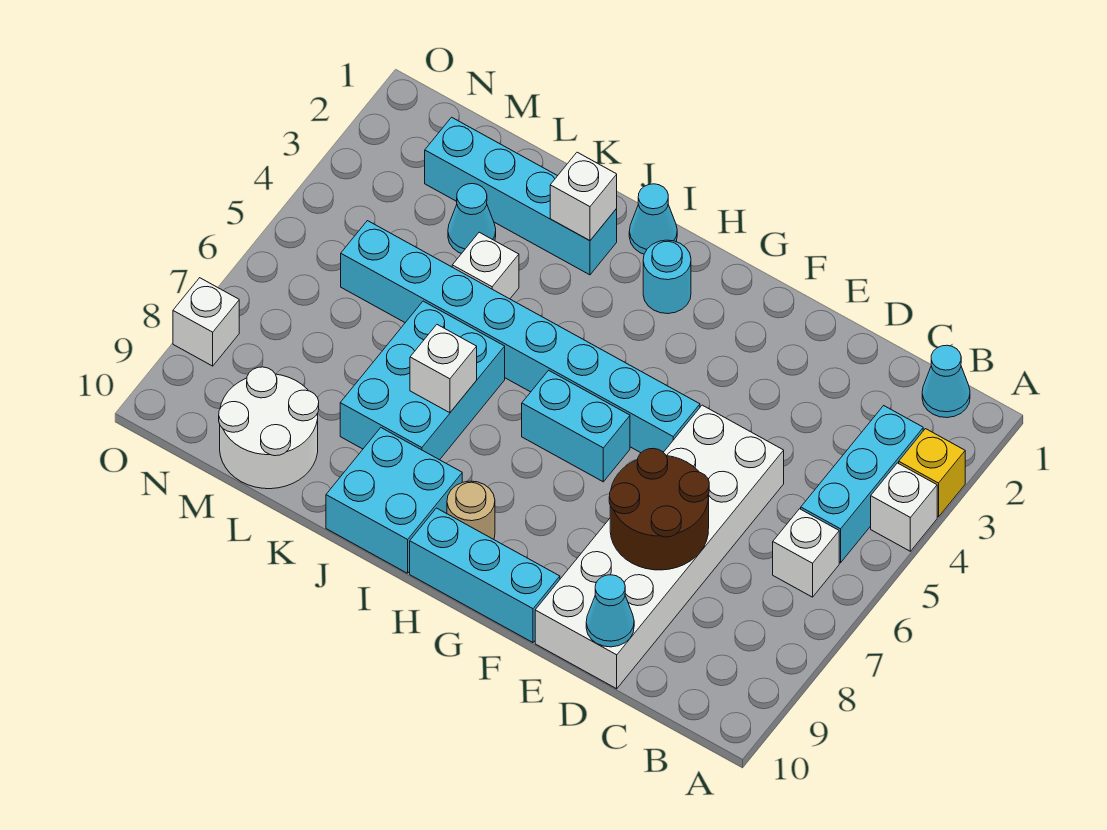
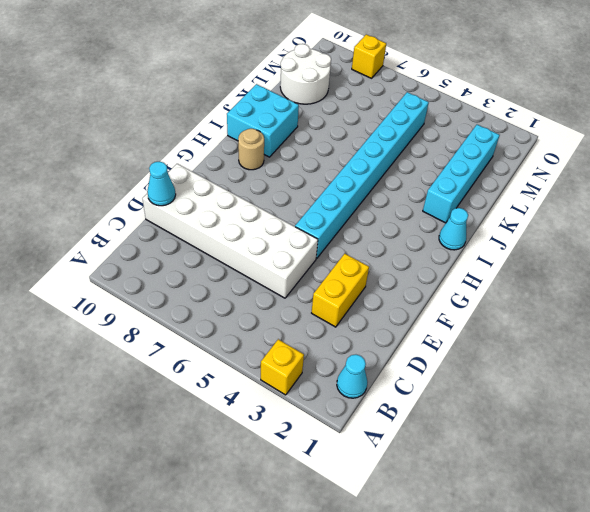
yellow 1x2 brick [312,254,369,327] -> none
yellow 1x1 brick [352,34,386,78] -> white 1x1 brick [173,278,239,366]
none -> white 1x1 brick [871,463,937,551]
none -> cyan 1x3 brick [801,406,923,563]
none -> white 1x1 brick [773,509,839,597]

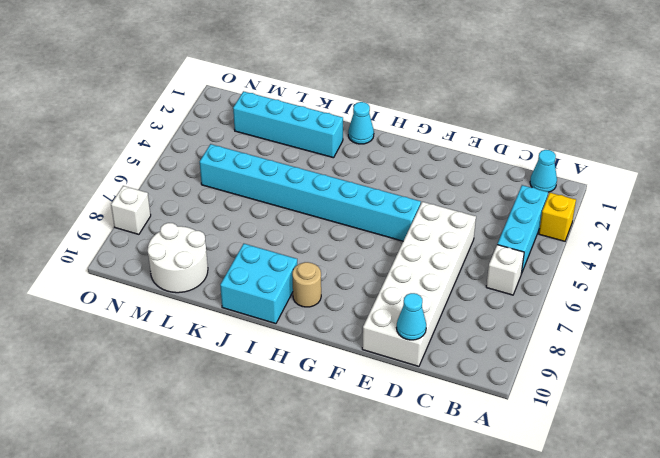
none -> white 1x1 brick [871,463,937,551]
none -> cyan 1x3 brick [410,508,560,642]
none -> cyan 1x2 brick [522,370,630,482]

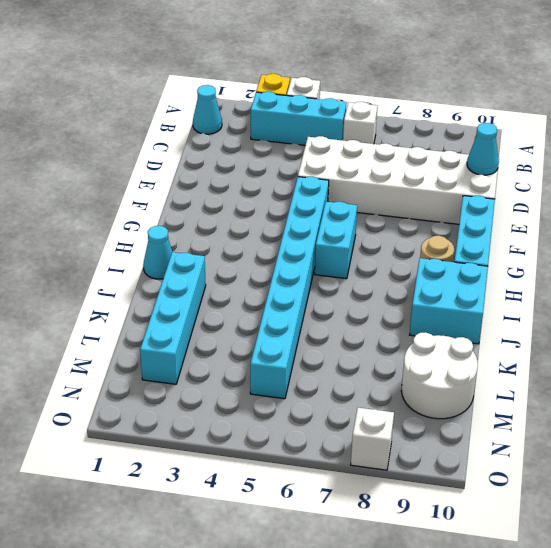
none -> cyan 1x1 round brick [643,240,691,314]
none -> cyan 2x3 brick [340,301,505,460]
none -> white 1x1 brick [452,232,519,299]

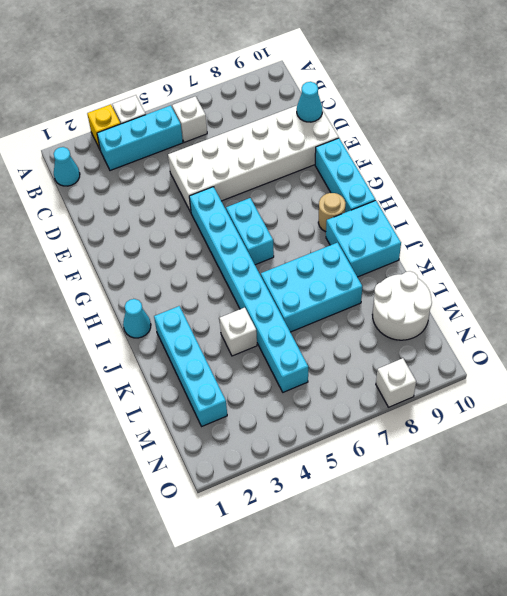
none -> cyan 1x1 round brick [643,240,691,314]
none -> cyan 1x1 cone [448,184,496,254]
none -> brown 2x2 round brick [609,448,709,570]

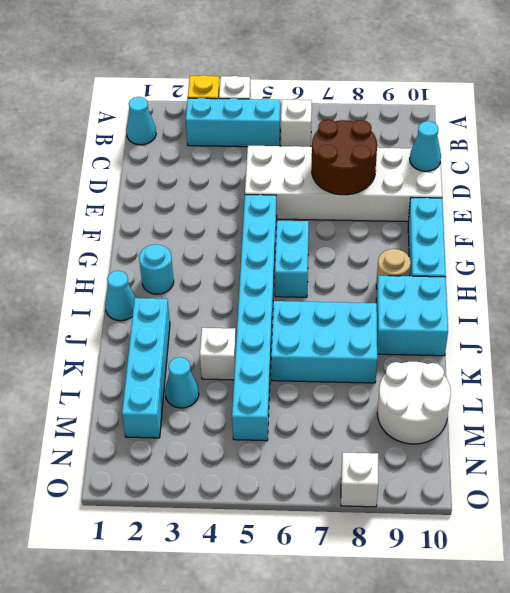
none -> white 1x1 brick [550,152,617,241]
none -> white 1x1 brick [410,325,477,413]

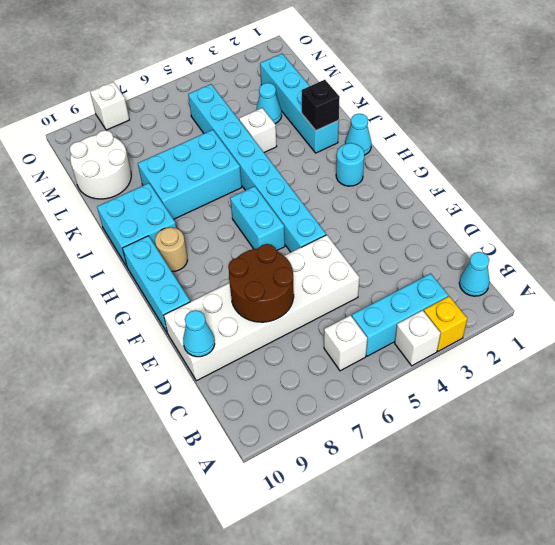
black 1x1 brick [302,80,340,130] -> white 1x1 brick [550,152,617,241]
none -> white 1x1 brick [410,325,477,413]

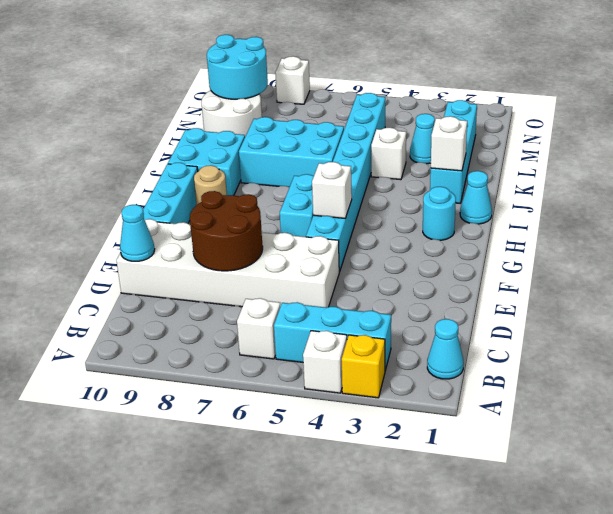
white 1x1 brick [312,162,352,218] -> white 1x1 brick moved to [410,325,477,413]
cyan 2x2 round brick [207,35,268,99] -> none

